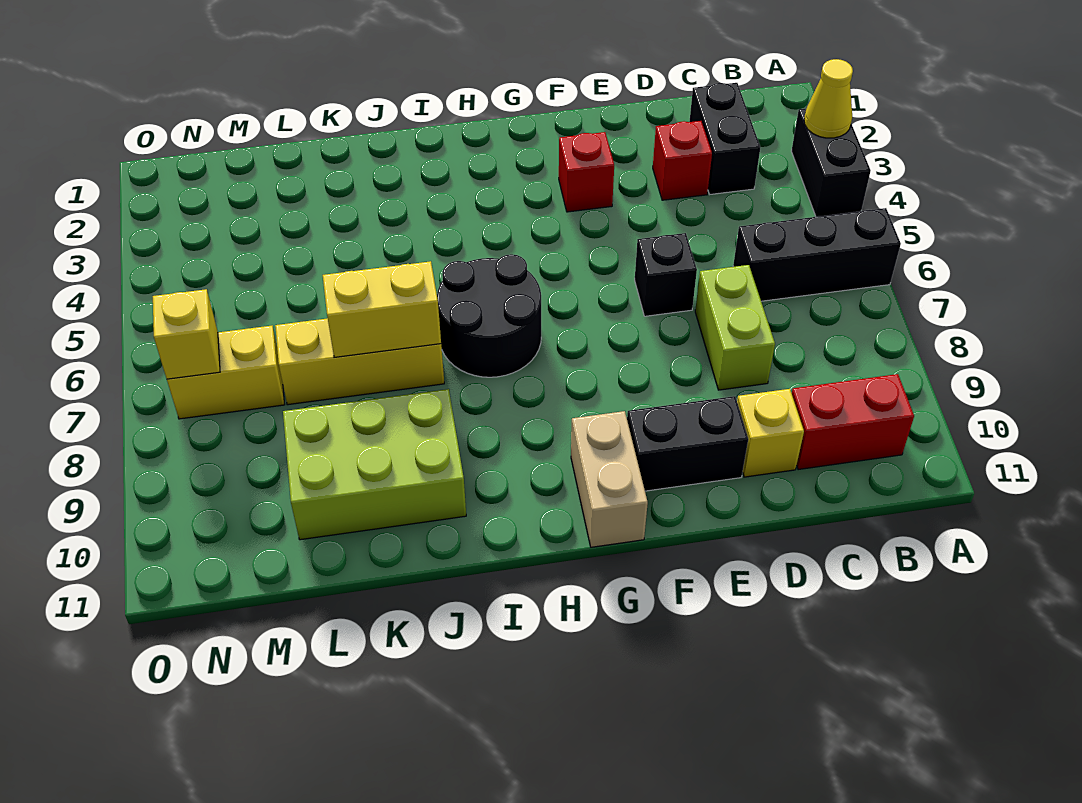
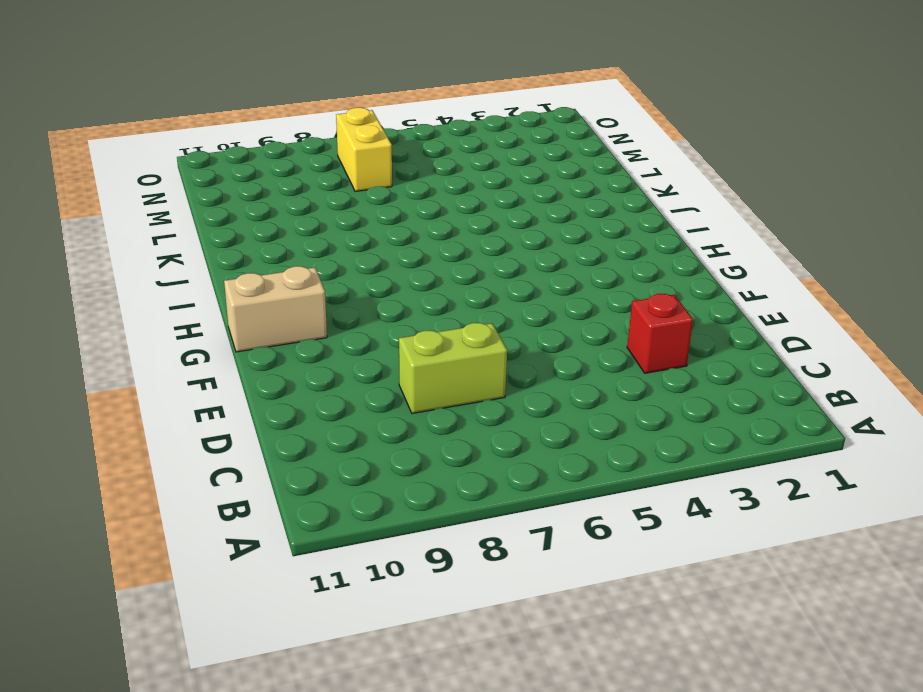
none -> black 1x2 brick [791,109,871,216]
none -> black 1x3 brick [733,208,901,301]
none -> red 1x2 brick [792,374,914,470]

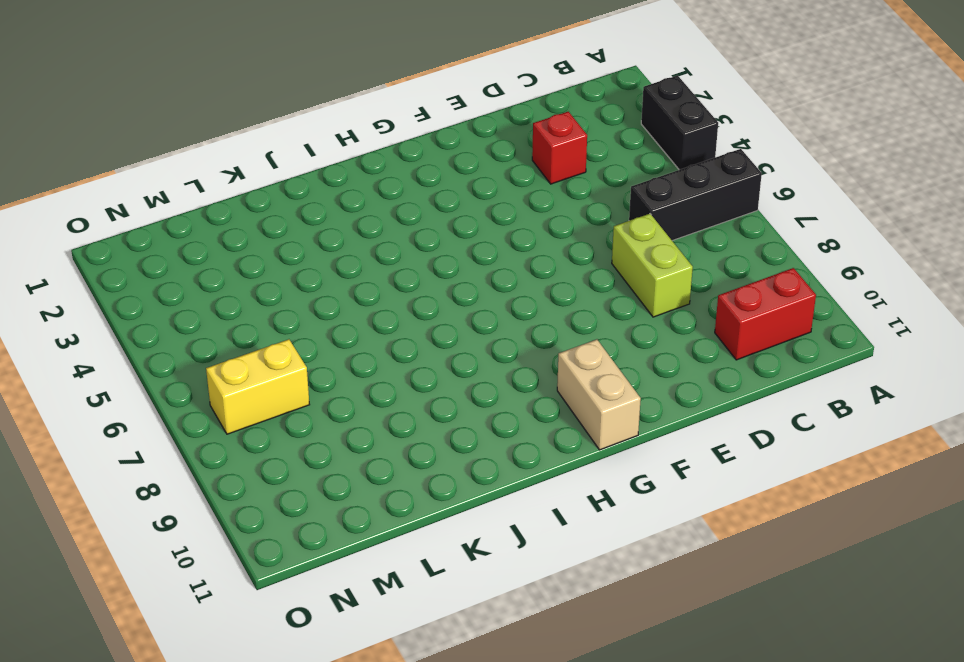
none -> black 1x2 brick [689,83,760,194]
none -> yellow 1x1 brick [737,389,804,477]
none -> black 1x1 brick [635,233,697,316]

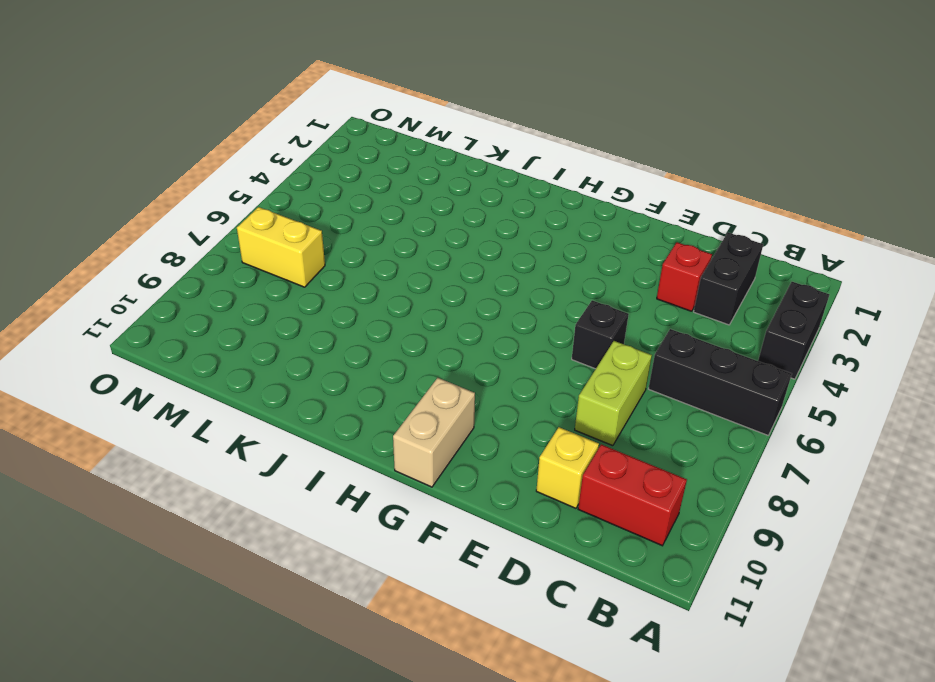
none -> black 1x2 brick [627,396,748,491]
none -> red 1x1 brick [559,132,614,212]
none -> black 2x2 round brick [437,254,541,377]

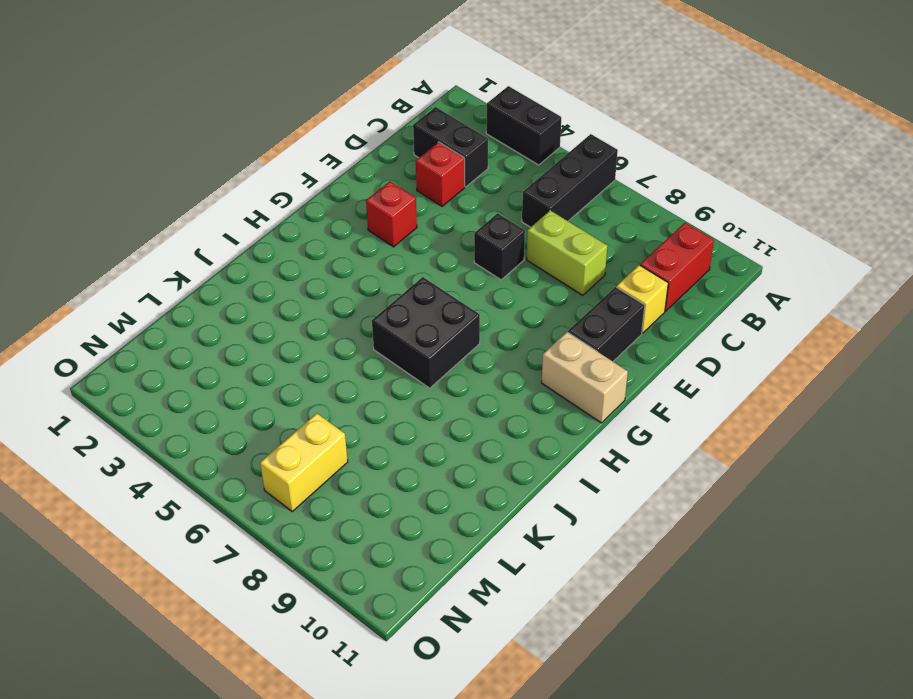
black 2x2 brick [372,277,480,388] -> black 2x2 round brick [437,254,541,377]
none -> yellow 1x3 brick [275,318,444,405]
none -> lime 2x3 brick [283,389,466,540]
none -> yellow 1x1 cone [804,59,853,138]

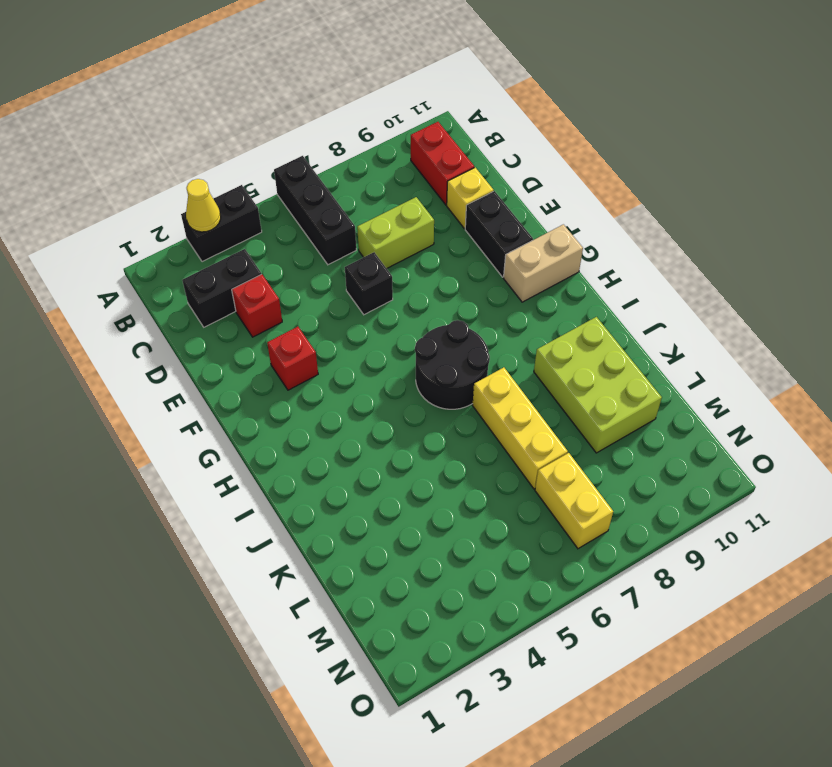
none -> yellow 1x2 brick [323,261,441,357]
none -> yellow 1x1 brick [153,289,220,379]

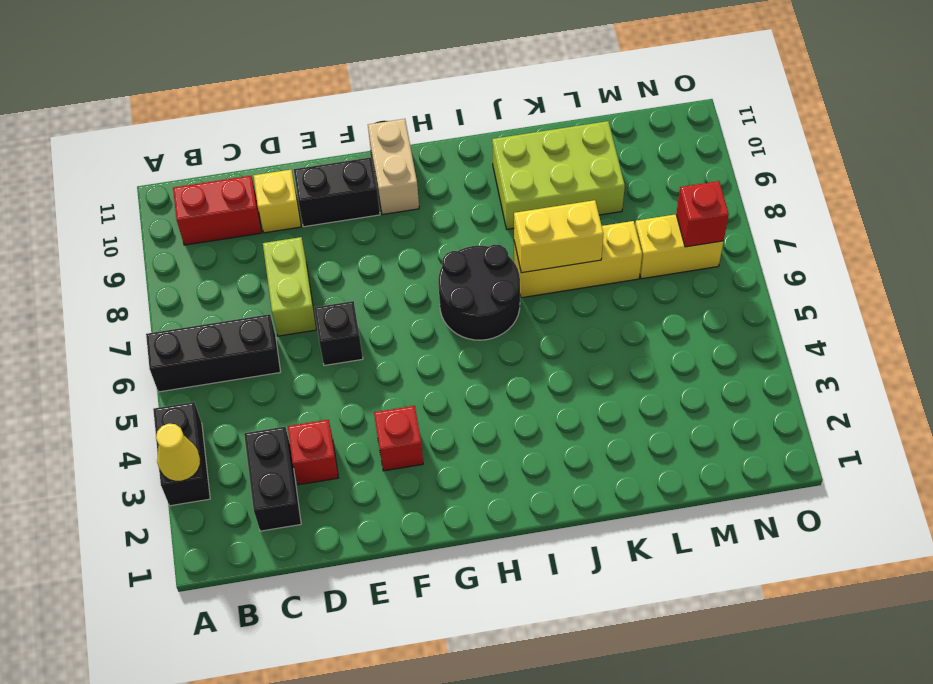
red 1x1 brick [676,181,729,247] -> yellow 1x1 brick [153,289,220,379]

